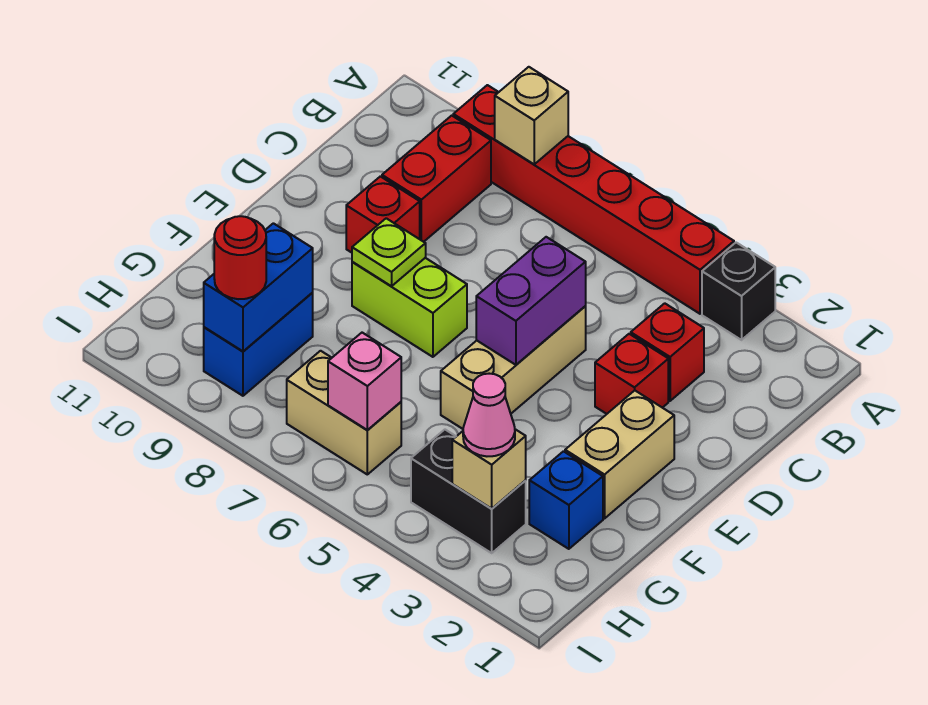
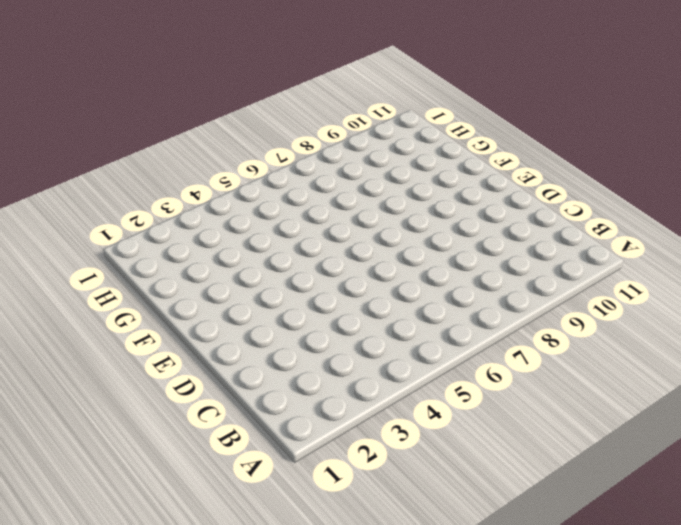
none -> black 1x1 brick [702,243,775,340]
none -> red 1x6 brick [453,85,734,314]
none -> red 1x2 brick [382,116,491,242]

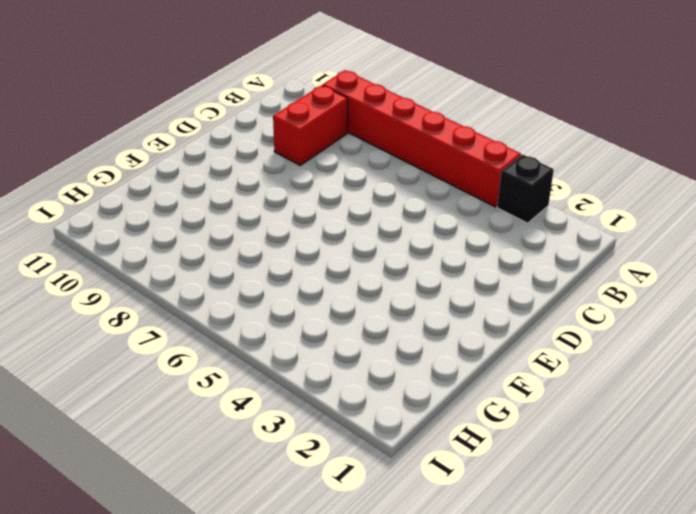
none -> red 1x1 brick [631,303,704,401]
none -> red 1x1 brick [595,334,668,414]
none -> tan 1x3 brick [441,306,586,429]

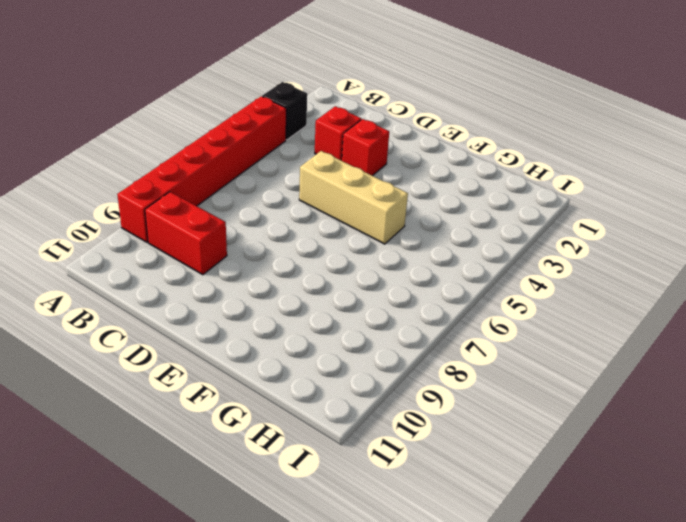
none -> red 1x1 brick [346,176,420,253]
none -> tan 1x2 brick [565,391,674,518]
none -> lime 1x2 brick [352,258,467,357]

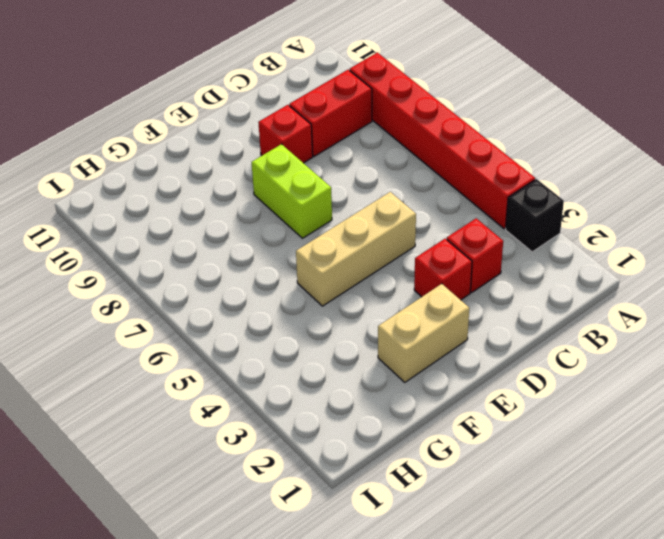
none -> blue 1x1 brick [529,451,603,549]
none -> blue 1x2 brick [204,292,313,396]
none -> black 1x2 brick [411,430,526,553]

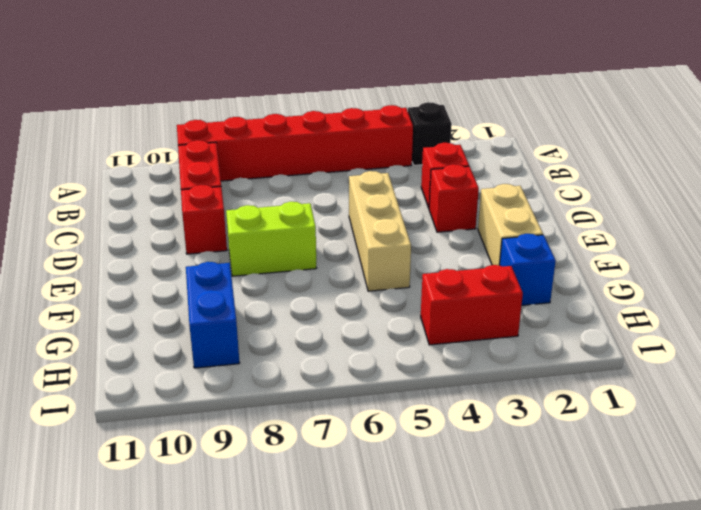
red 1x2 brick [421,265,523,345] -> black 1x2 brick [411,430,526,553]
none -> tan 1x2 brick [287,351,401,474]
none -> tan 1x1 brick [495,67,568,164]
none -> purple 1x2 brick [476,237,586,365]

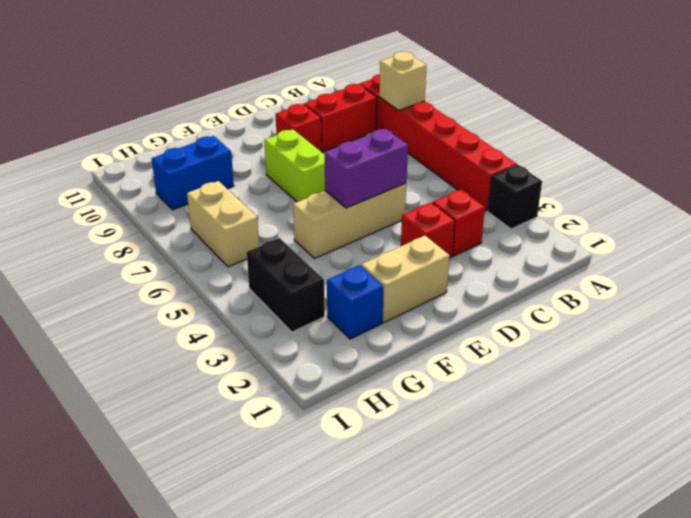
none -> lime 1x1 plate [352,218,426,286]
none -> blue 1x2 brick [204,223,313,351]
none -> tan 1x1 brick [452,429,526,509]

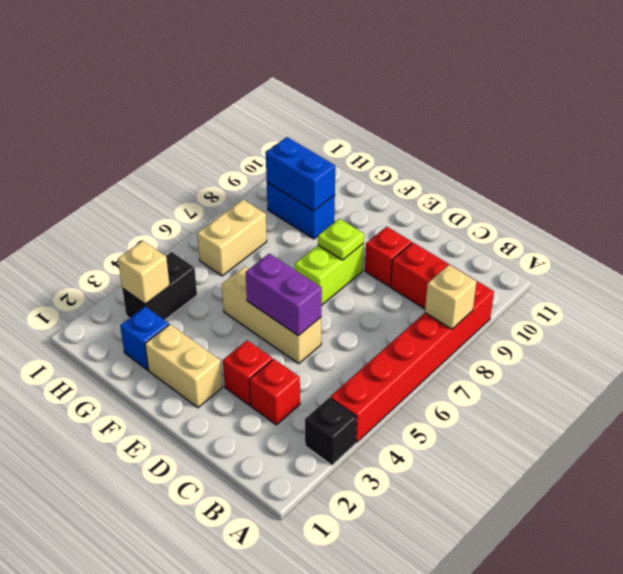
none -> pink 1x1 brick [328,333,401,430]
none -> pink 1x1 cone [463,374,515,456]
none -> red 1x1 round brick [214,216,266,299]

